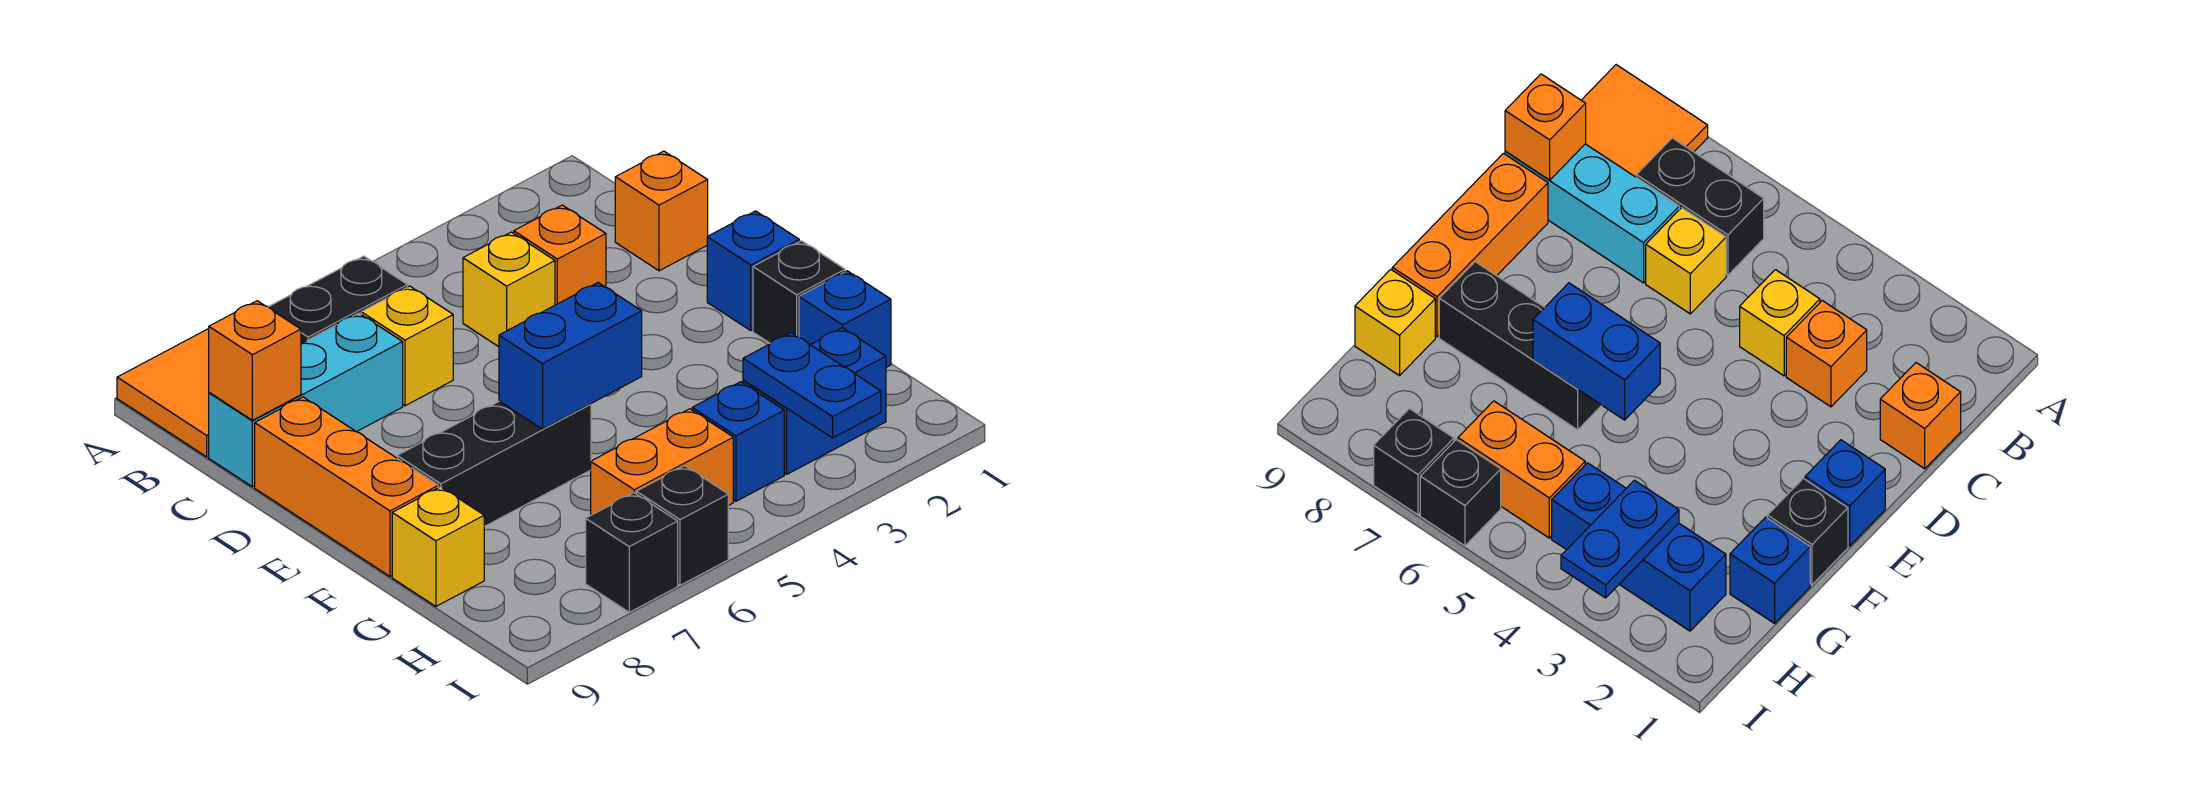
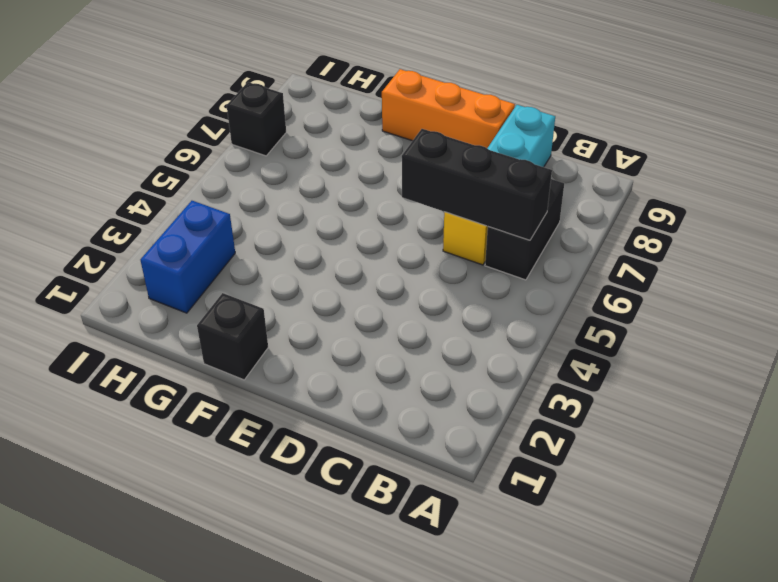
black 1x3 brick [402,129,552,240] -> black 1x3 brick turned to [397,401,591,527]
none -> orange 2x2 tile [117,329,209,457]
none -> orange 1x1 brick [615,151,708,271]
none -> orange 1x1 brick [514,205,606,305]

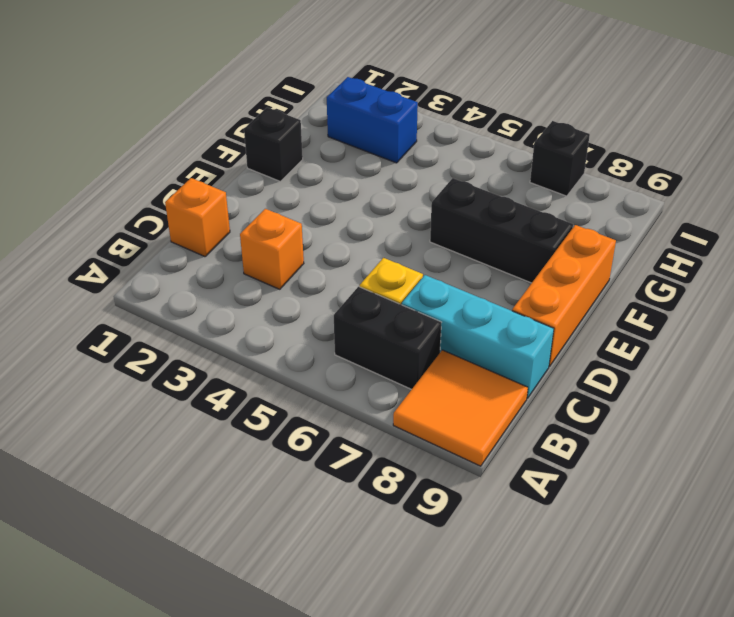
none -> yellow 1x1 brick [463,232,555,347]
none -> blue 1x1 brick [707,211,799,330]
none -> blue 1x1 brick [799,271,891,367]

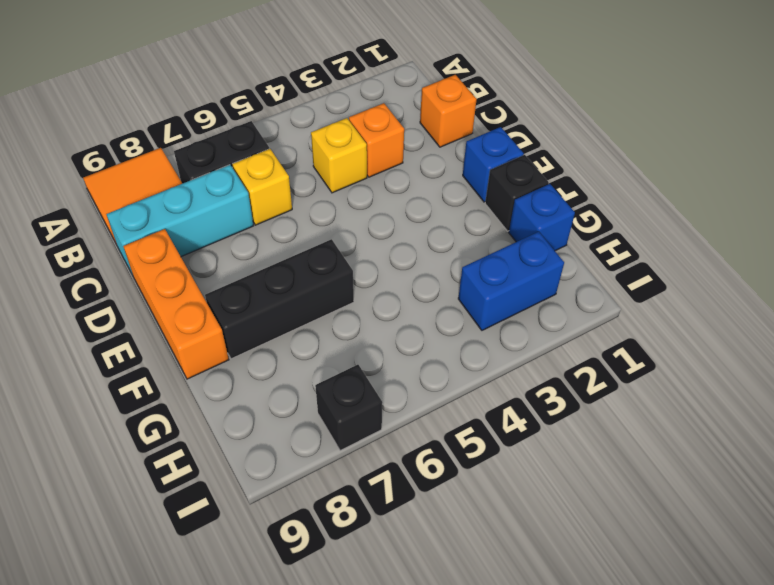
none -> yellow 1x1 brick [392,487,484,606]
none -> blue 1x1 brick [692,382,784,501]
none -> orange 1x2 brick [591,409,733,515]

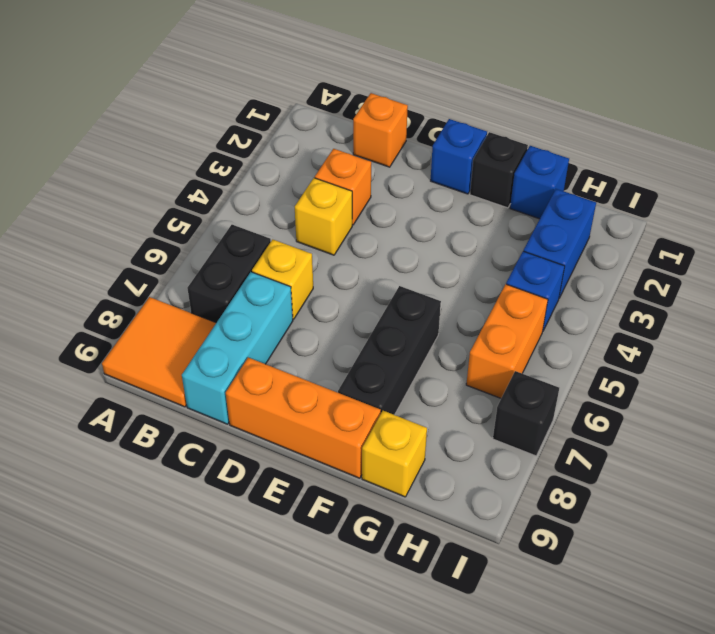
none -> black 1x1 brick [636,466,728,585]
none -> orange 1x1 brick [209,301,301,420]
none -> blue 1x2 brick [499,283,642,429]

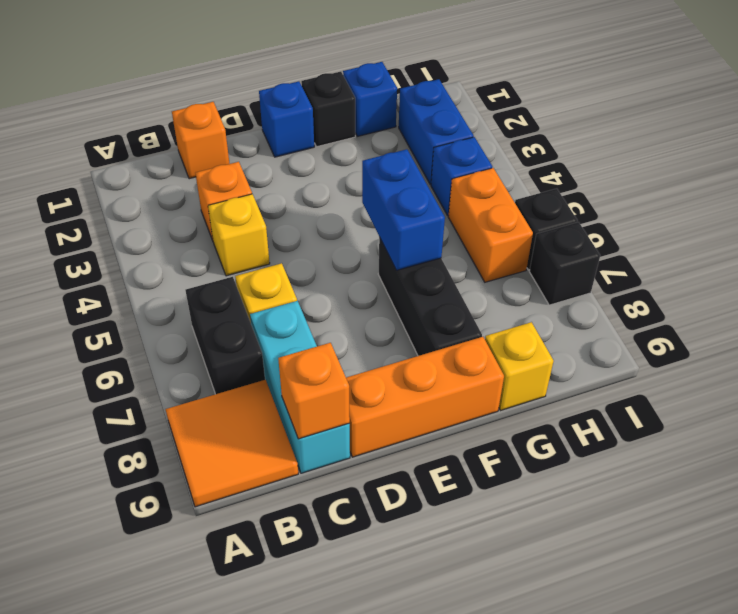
none -> blue 1x2 plate [743,333,881,438]

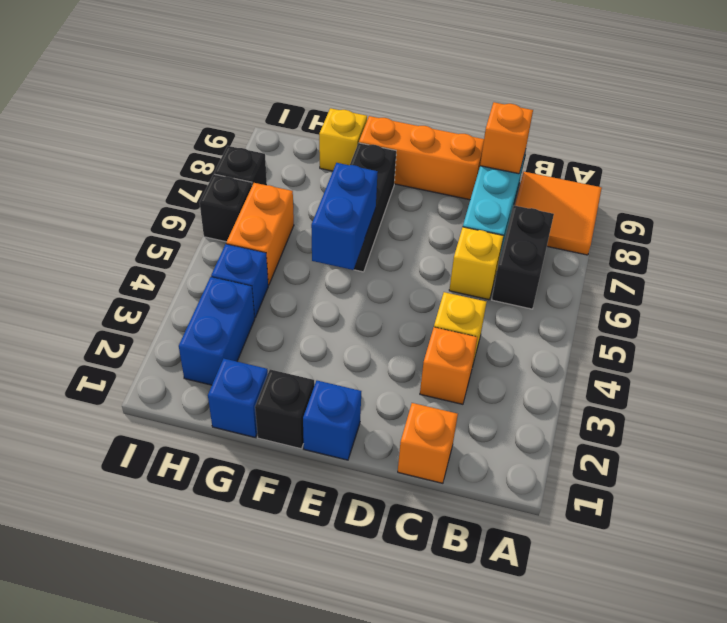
none -> blue 1x2 plate [743,333,881,438]

